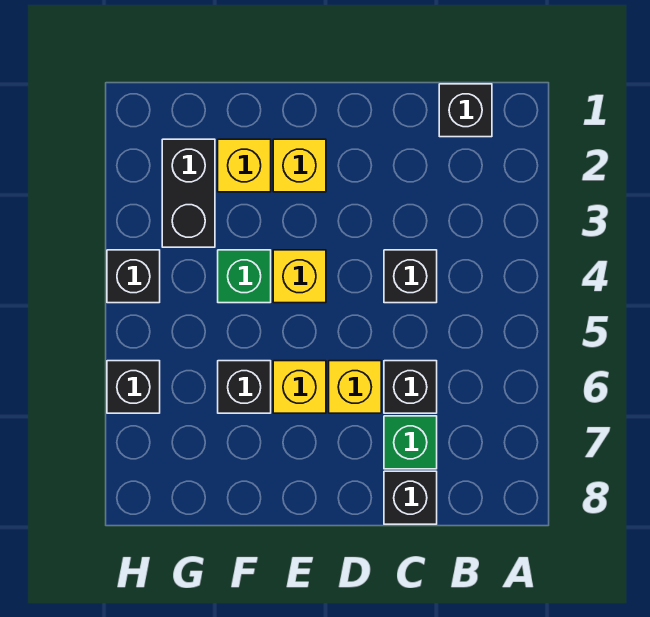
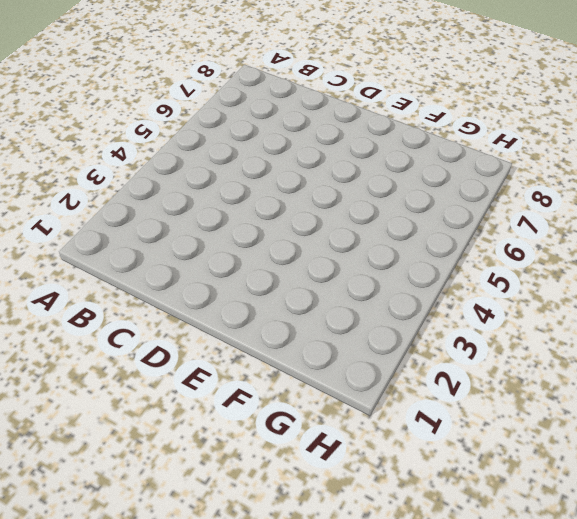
none -> black 1x1 brick [439,84,492,137]
none -> black 1x1 brick [384,250,437,303]
none -> black 1x1 brick [384,361,437,413]

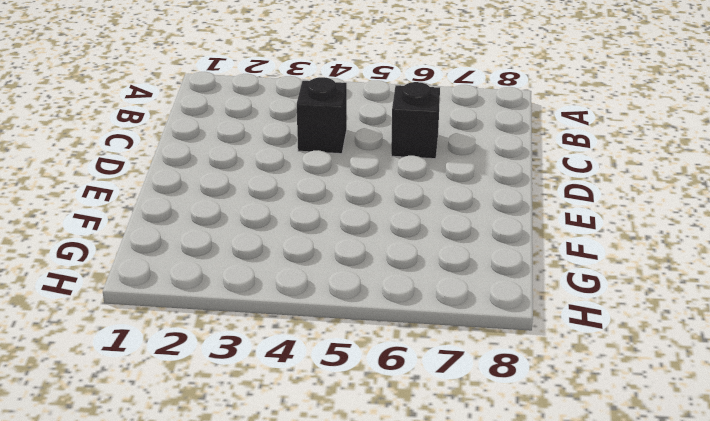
none -> black 1x1 brick [439,84,492,137]
none -> green 1x1 brick [384,416,437,469]
none -> black 1x1 brick [384,471,437,524]

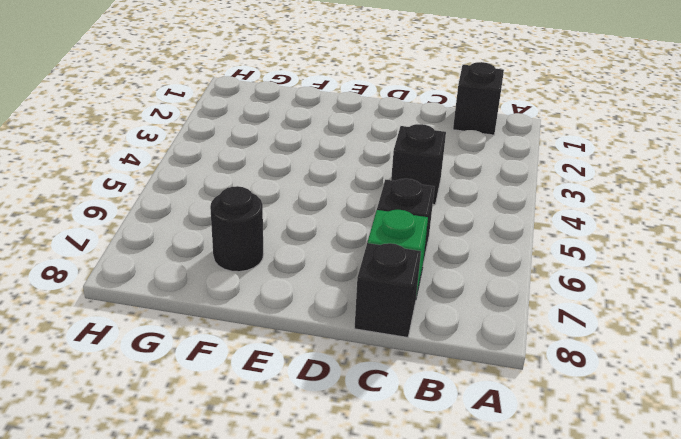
black 1x1 round brick [210,186,263,272] -> none
none -> yellow 1x1 brick [329,361,381,413]
none -> yellow 1x1 brick [273,139,326,192]
none -> yellow 1x1 brick [273,250,326,303]

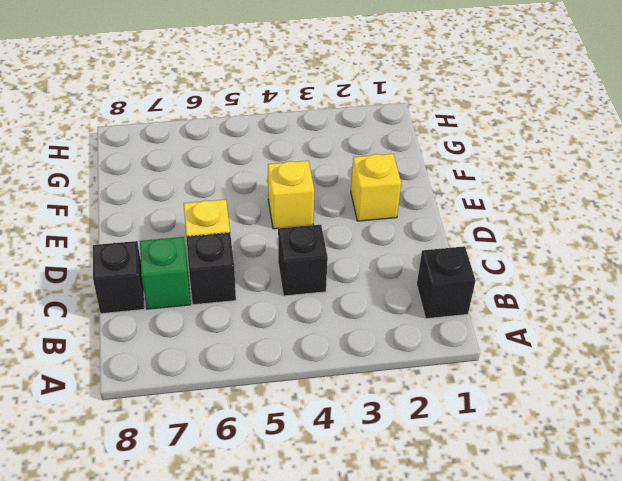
none -> yellow 1x1 brick [273,361,326,413]
none -> yellow 1x1 brick [218,139,271,192]
none -> green 1x1 brick [218,250,271,303]

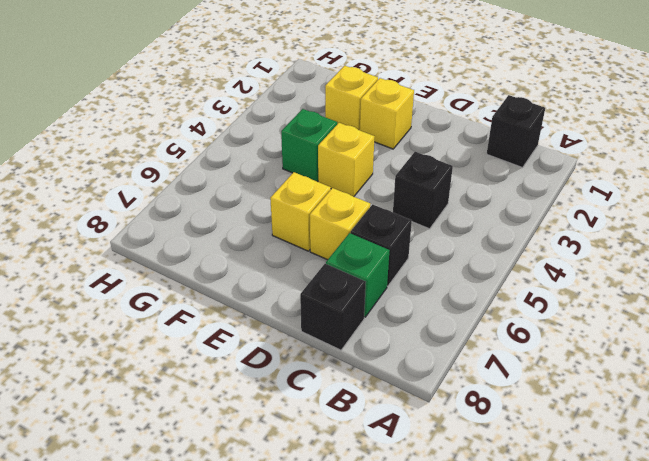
none -> black 1x1 brick [218,361,271,413]
none -> black 1x2 brick [162,139,215,247]
none -> black 1x1 brick [107,250,160,303]

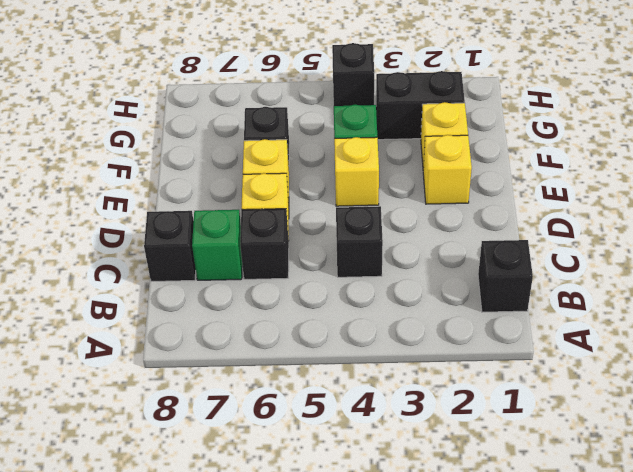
none -> black 1x1 brick [107,361,160,413]

